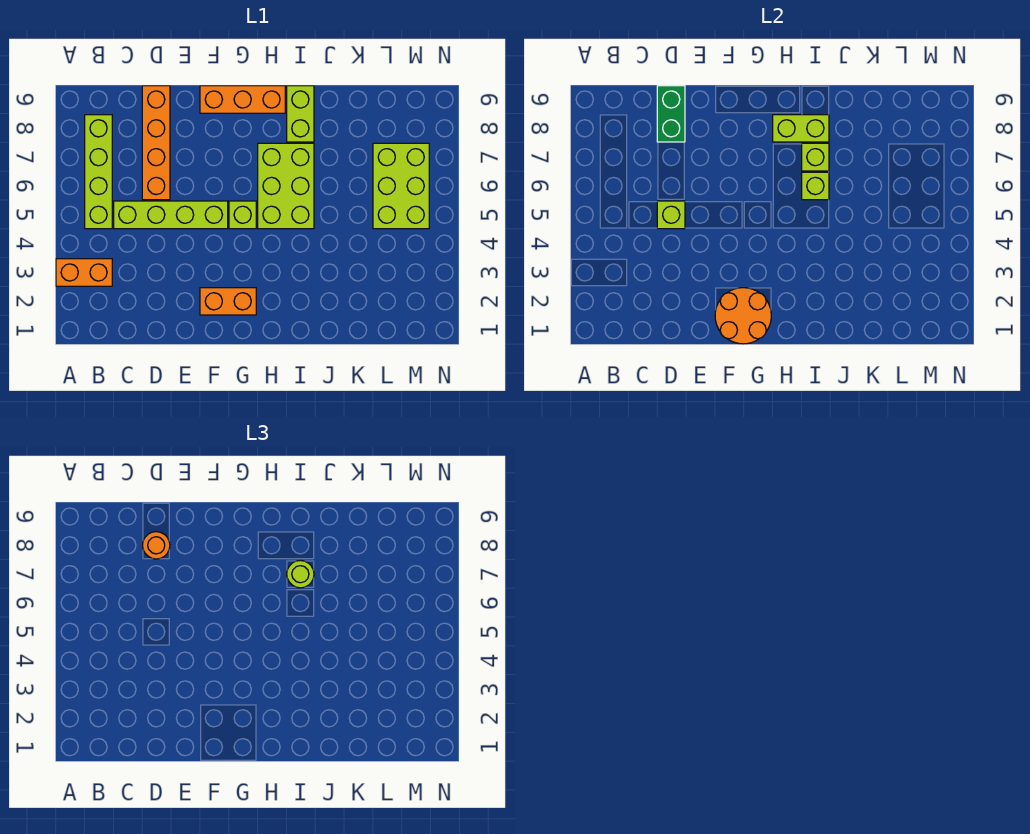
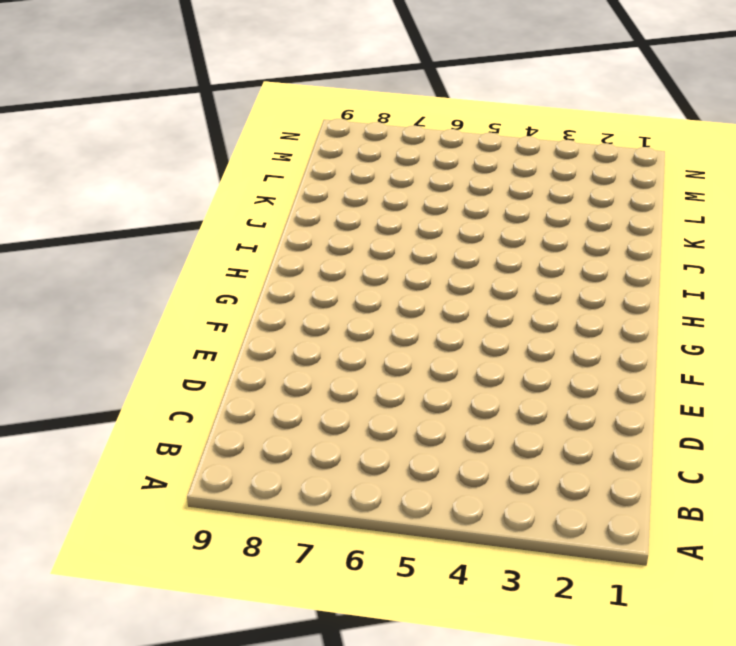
none -> orange 1x2 brick [56,259,112,286]
none -> lime 1x4 brick [85,115,112,229]
none -> lime 1x4 brick [114,201,228,229]

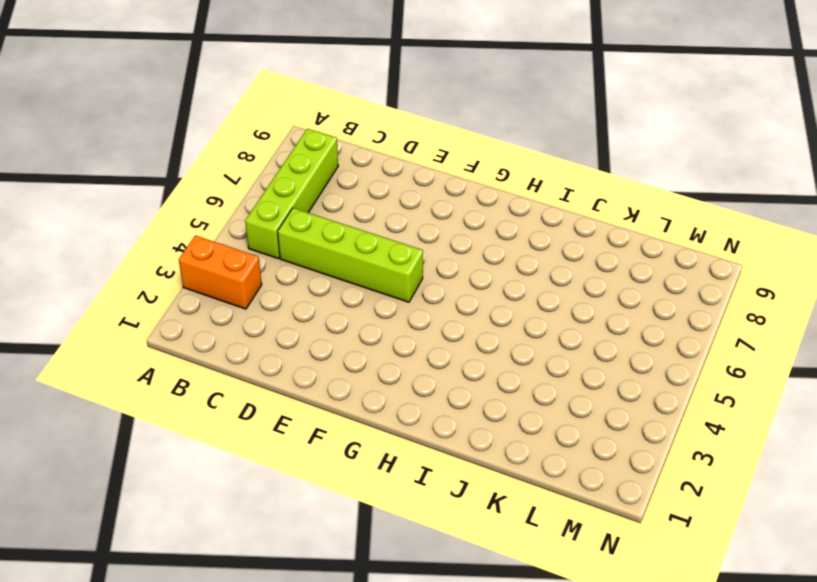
none -> orange 1x4 brick [142,86,170,200]
none -> orange 1x2 brick [200,288,256,315]
none -> orange 1x3 brick [200,86,285,113]

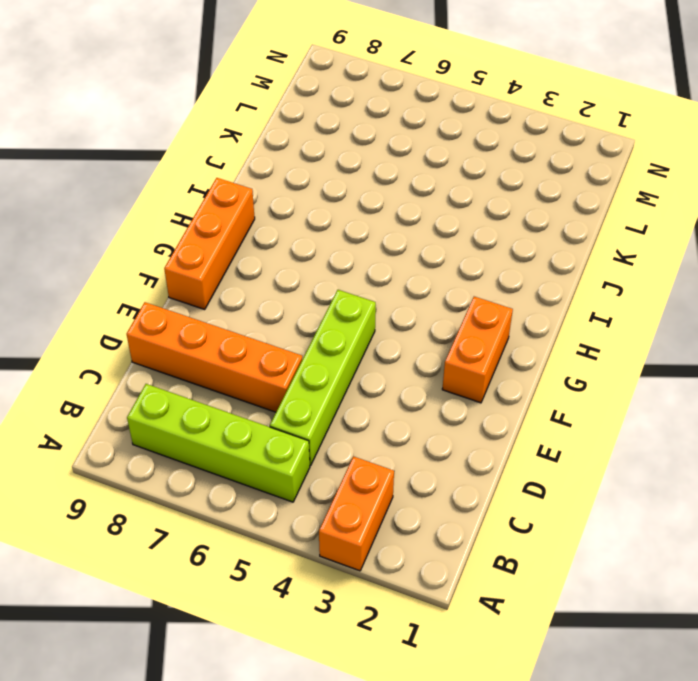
none -> lime 1x1 brick [229,201,256,229]
none -> lime 2x3 brick [258,143,314,229]
none -> lime 1x2 brick [287,86,314,142]

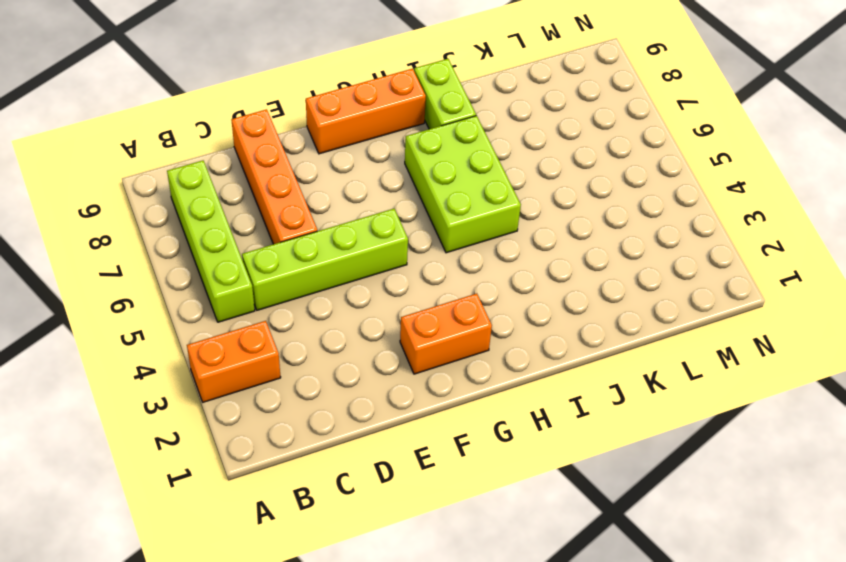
none -> lime 1x1 brick [229,201,256,229]
none -> lime 2x3 brick [373,143,429,229]
none -> lime 1x1 brick [657,201,685,229]

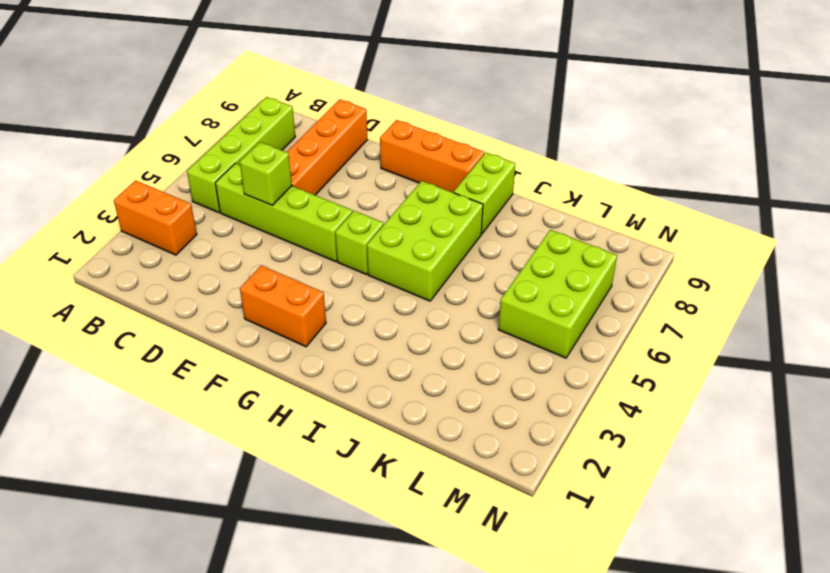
none -> green 1x2 brick [657,86,685,142]
none -> orange 2x2 round brick [715,288,771,344]
none -> lime 1x2 brick [773,115,829,142]

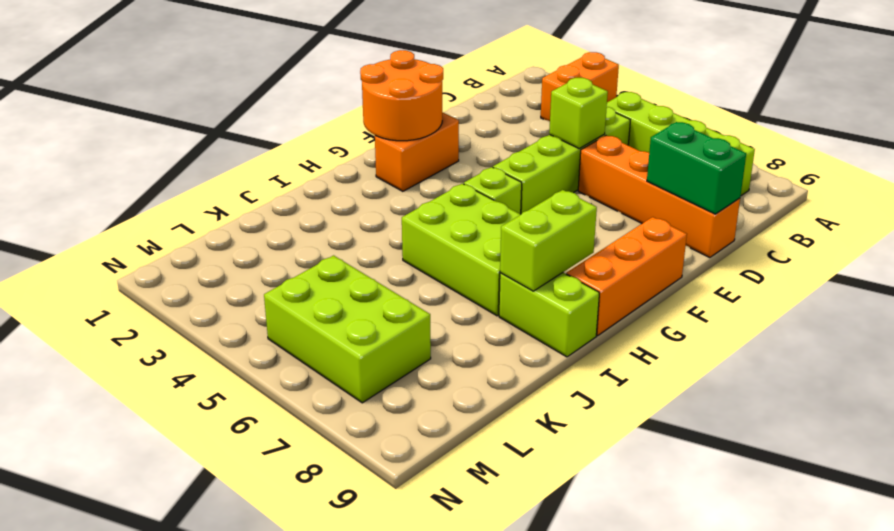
none -> lime 1x1 brick [802,172,829,200]
none -> lime 1x1 brick [802,143,829,171]
none -> orange 1x1 round brick [143,532,170,559]

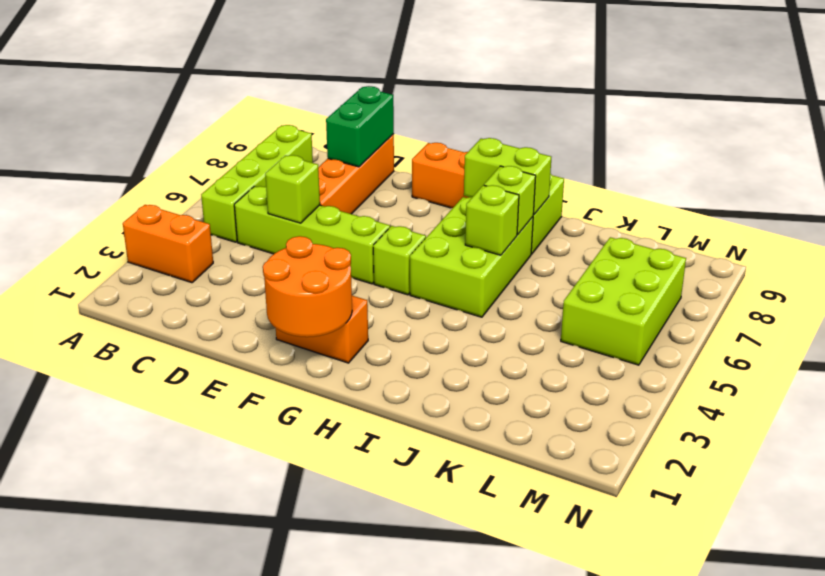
none -> orange 1x1 round brick [143,532,170,559]
none -> lime 1x1 round brick [287,560,314,588]

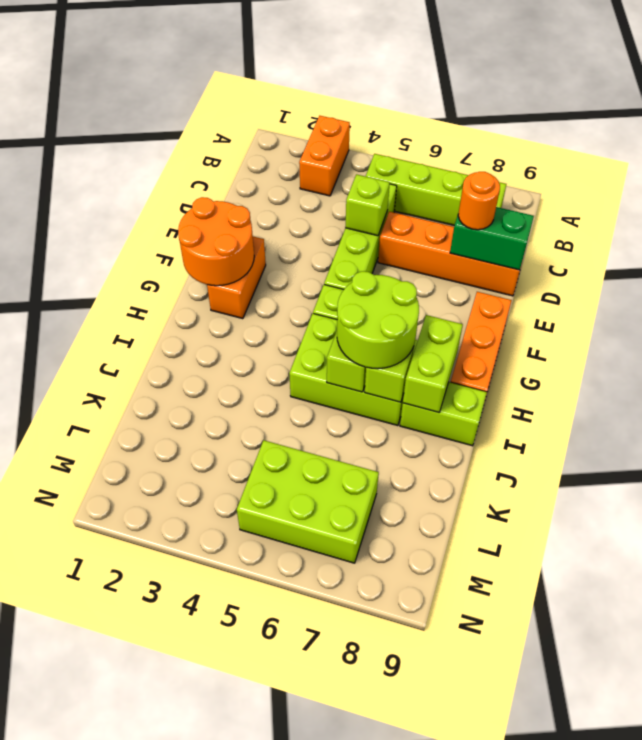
lime 2x2 round brick [337,271,419,369] -> lime 1x1 round brick [287,560,314,588]

